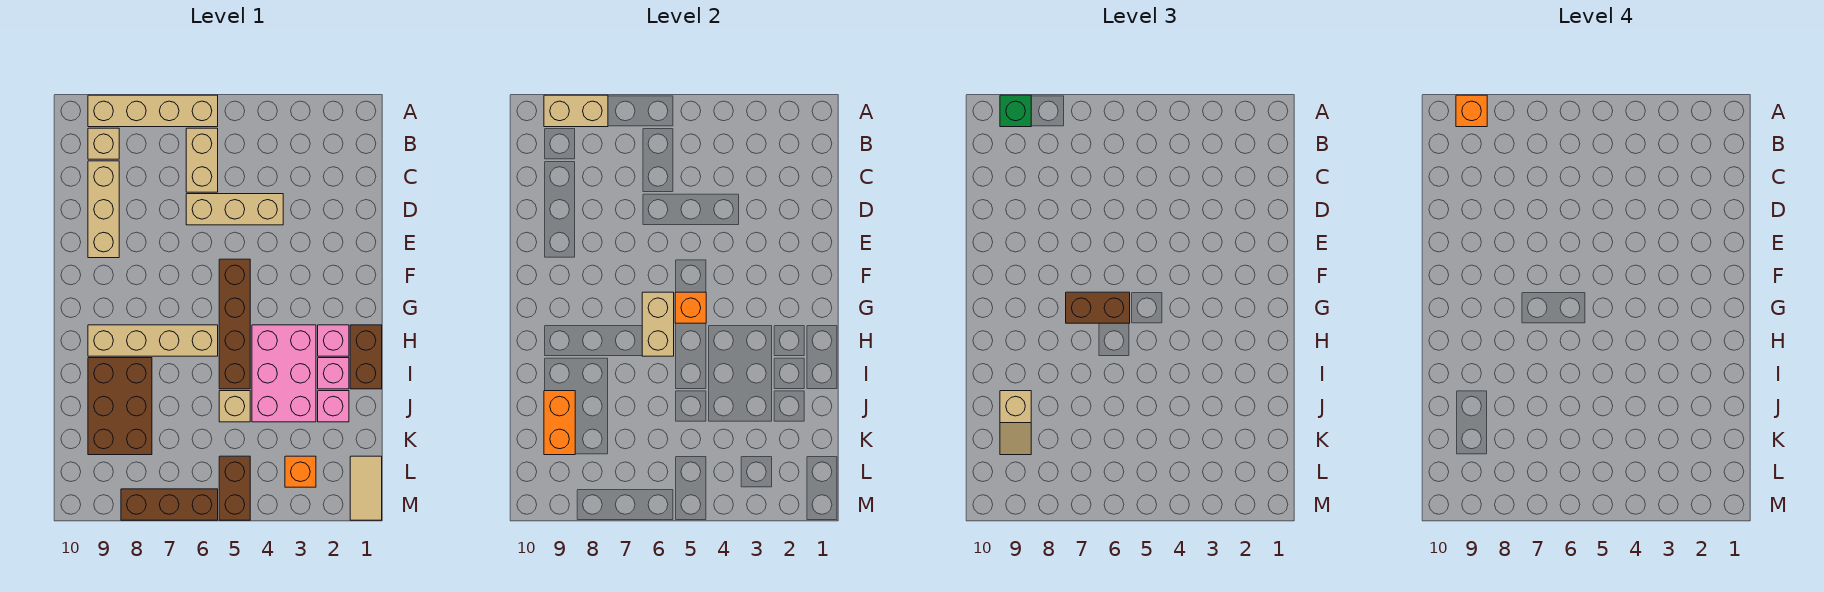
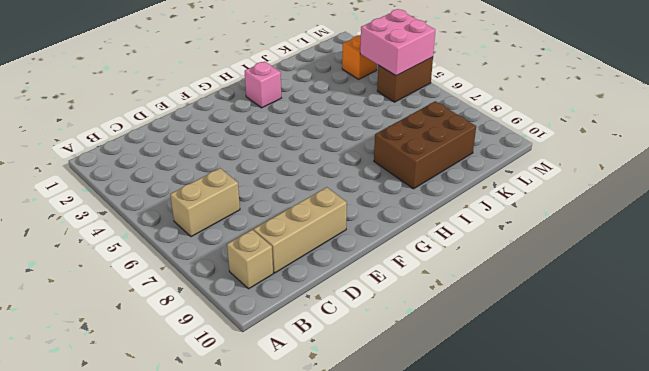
pink 2x2 brick [360,9,435,76] -> none
none -> tan 1x4 brick [88,95,218,127]
none -> tan 1x3 brick [186,194,283,225]
none -> brown 1x4 brick [219,259,250,389]

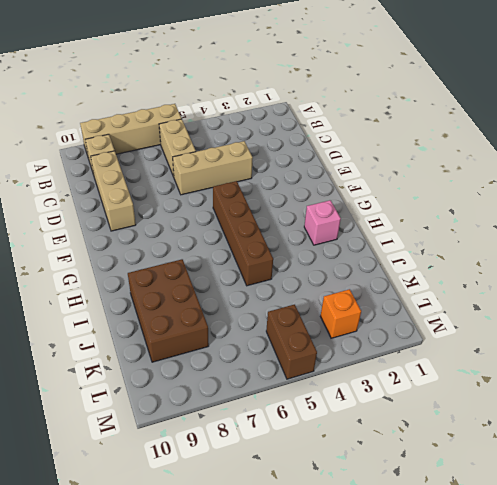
none -> brown 1x2 brick [350,325,382,389]
none -> pink 2x3 brick [252,325,316,422]
none -> tan 1x4 brick [88,325,218,356]

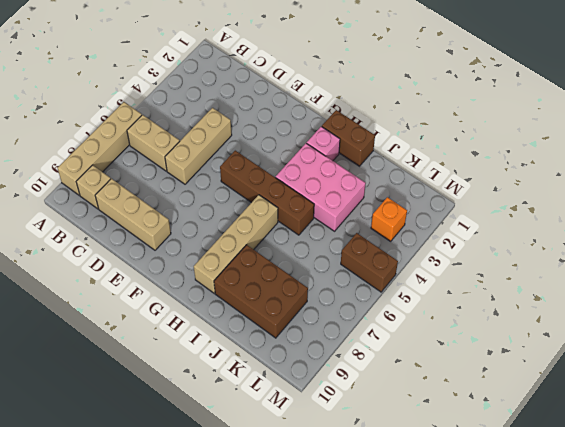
none -> pink 1x1 brick [318,358,349,389]
none -> pink 1x1 brick [318,391,349,422]
none -> tan 1x1 brick [219,391,250,422]

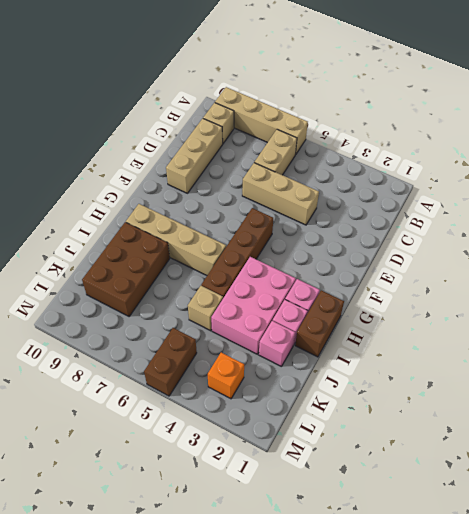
none -> tan 1x2 tile [350,456,382,520]
none -> brown 1x3 brick [121,489,218,520]
none -> tan 1x2 brick [544,95,608,127]

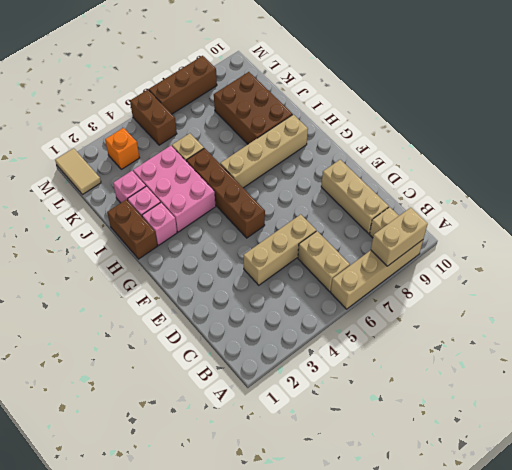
none -> orange 1x1 brick [675,292,706,323]
none -> tan 1x2 brick [642,292,674,356]
none -> orange 1x2 brick [544,391,575,455]

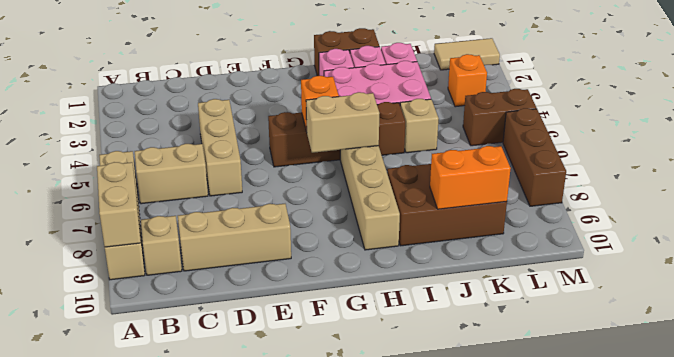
none -> green 1x1 brick [1000,95,1031,127]
none -> brown 1x2 brick [1066,292,1130,323]
none -> tan 1x2 slope [1000,391,1031,455]

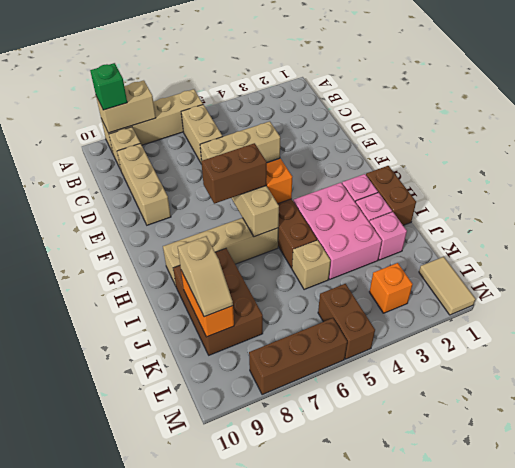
none -> orange 1x1 brick [1456,95,1487,127]

